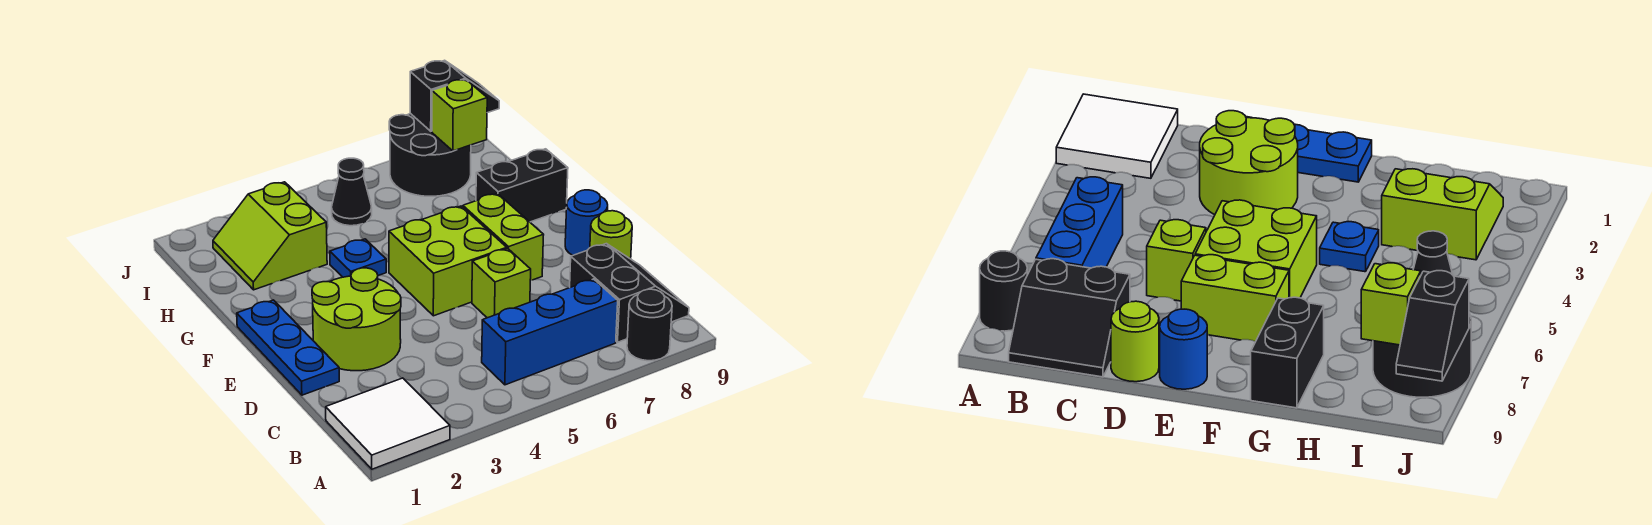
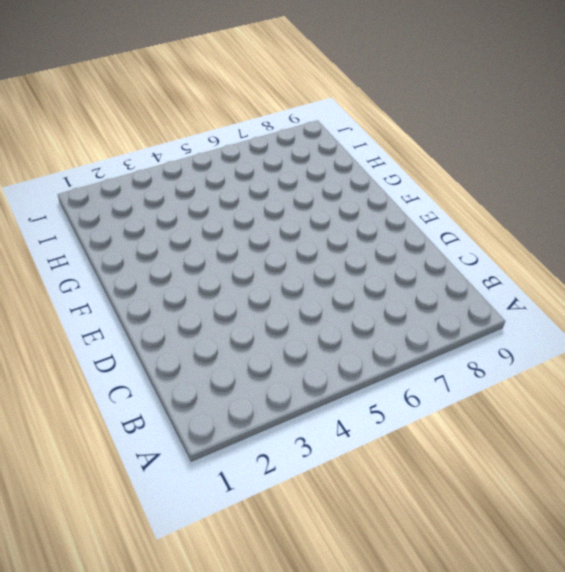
none -> white 2x2 tile [326,378,450,469]
none -> black 1x1 round brick [627,289,672,361]
none -> blue 1x3 brick [482,279,618,385]

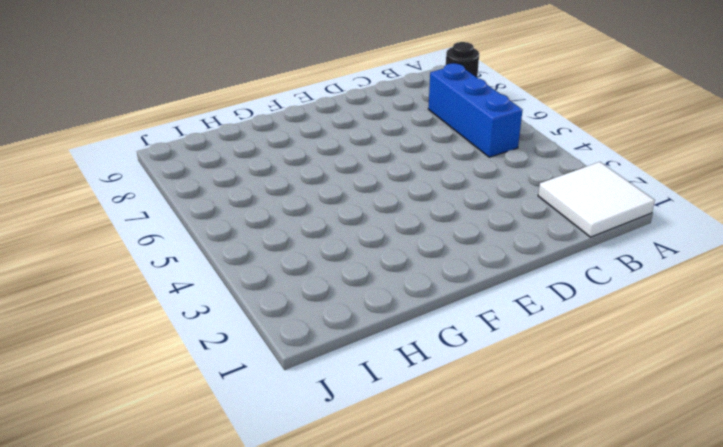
none -> black 2x2 slope [570,244,689,342]
none -> blue 1x3 plate [237,300,339,395]
none -> lime 2x2 round brick [312,268,401,371]

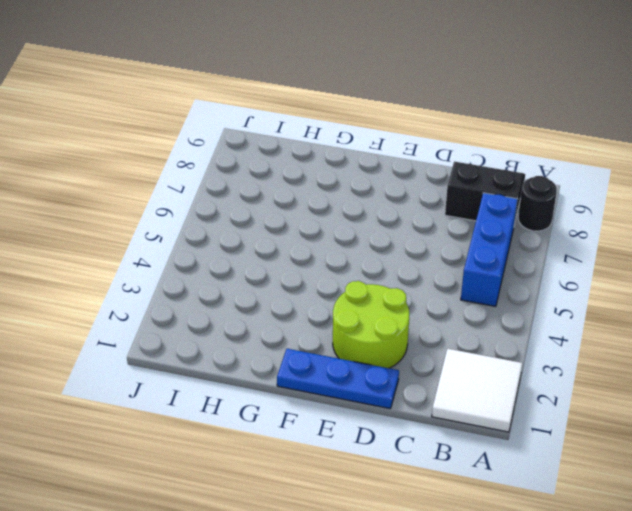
none -> lime 1x1 brick [472,249,531,318]
none -> lime 1x1 round brick [590,211,632,259]
none -> lime 2x2 brick [389,206,507,316]

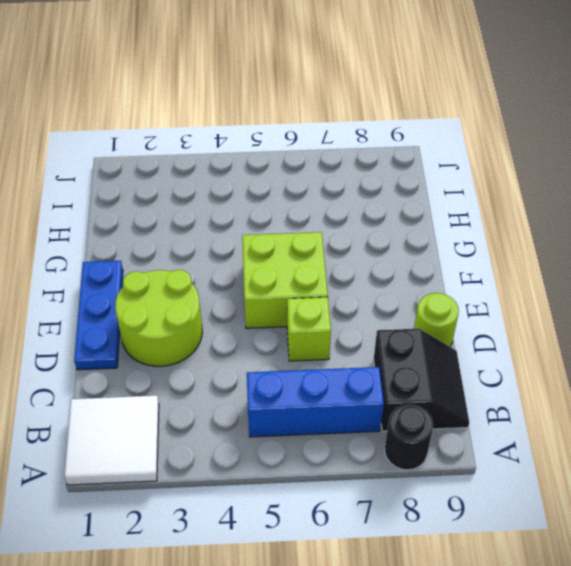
none -> lime 1x2 brick [463,194,544,281]
none -> blue 1x1 round brick [565,190,608,255]
none -> blue 1x1 plate [330,239,386,277]

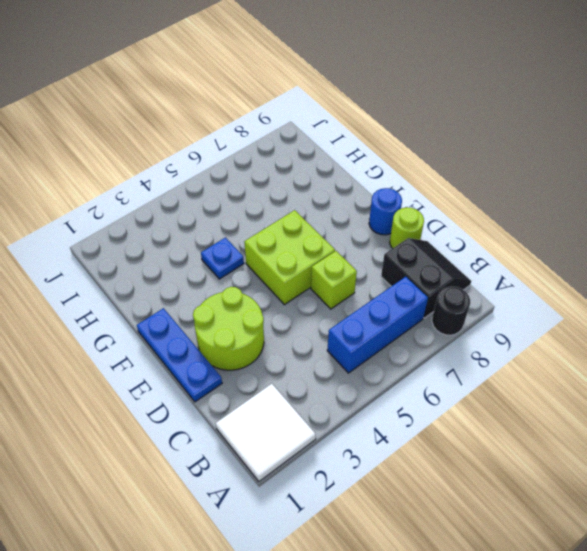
none -> lime 1x2 brick [463,194,544,281]
none -> black 1x2 brick [476,149,568,222]
none -> lime 2x2 slope [213,182,327,290]

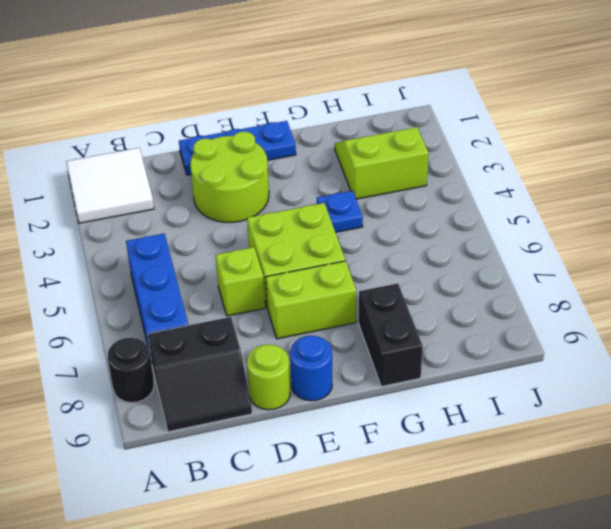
none -> black 1x1 cone [332,158,372,226]
none -> black 2x2 round brick [389,114,471,196]
none -> lime 1x1 brick [432,80,487,151]

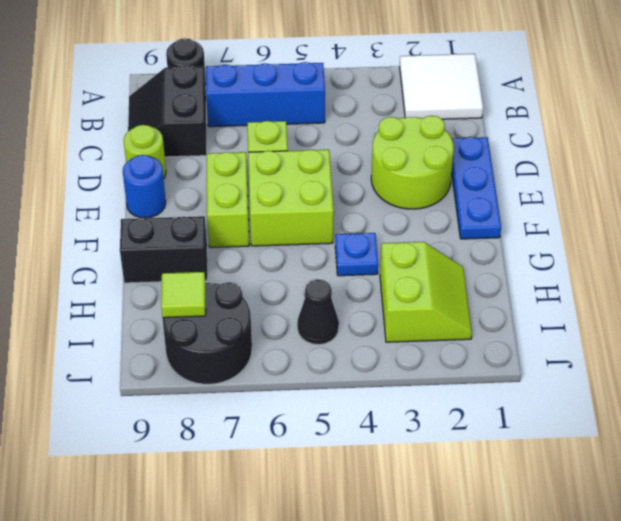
lime 1x1 tile [161,272,206,318] -> lime 1x1 brick [432,80,487,151]
none -> black 1x2 slope [410,60,499,131]

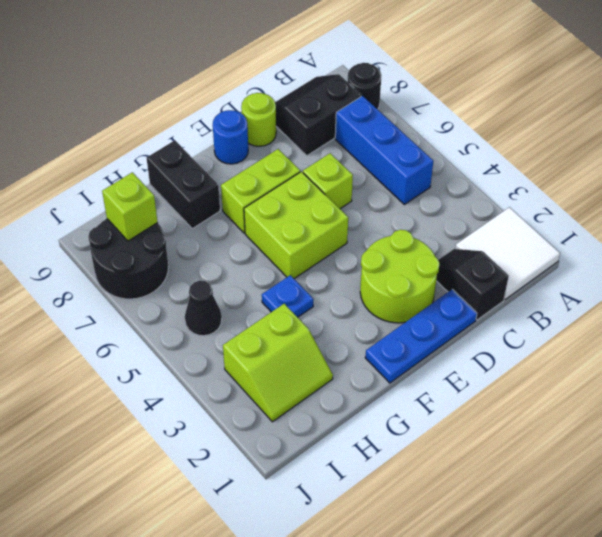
black 1x2 slope [436,249,509,320] -> black 1x2 slope moved to [410,60,499,131]

